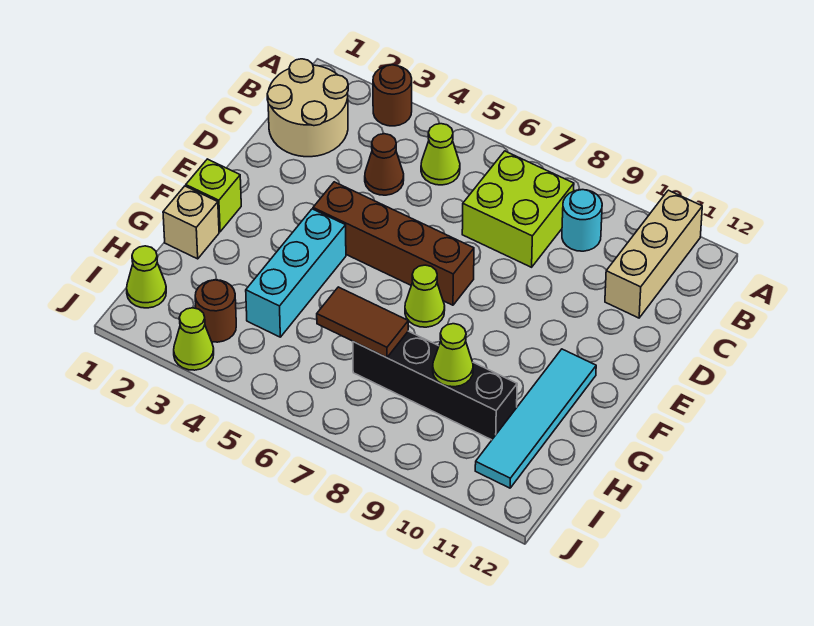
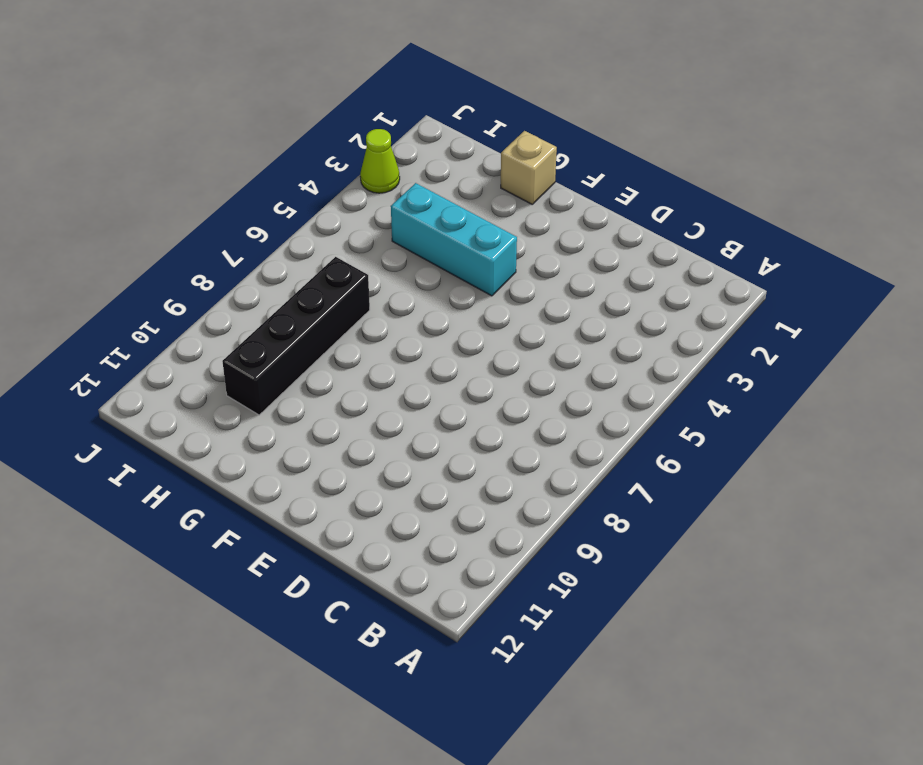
none -> brown 1x1 round brick [373,65,412,126]
none -> tan 1x3 brick [605,190,702,318]
none -> tan 2x2 round brick [267,59,348,157]

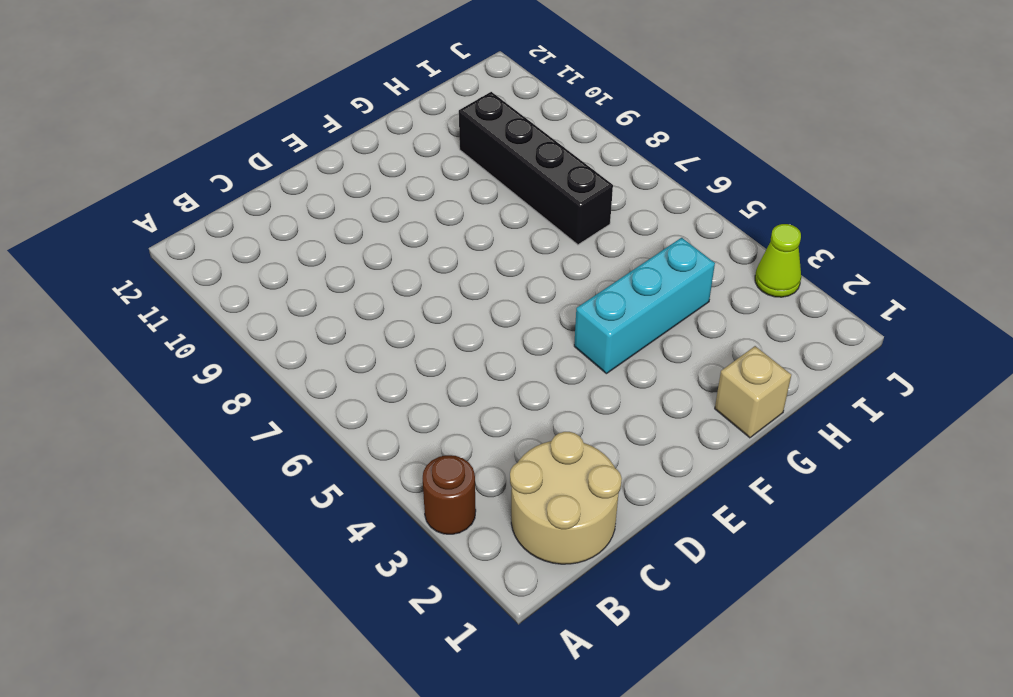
none -> tan 1x3 brick [605,190,702,318]
none -> lime 1x1 cone [421,124,460,185]
none -> lime 2x2 brick [462,151,574,267]

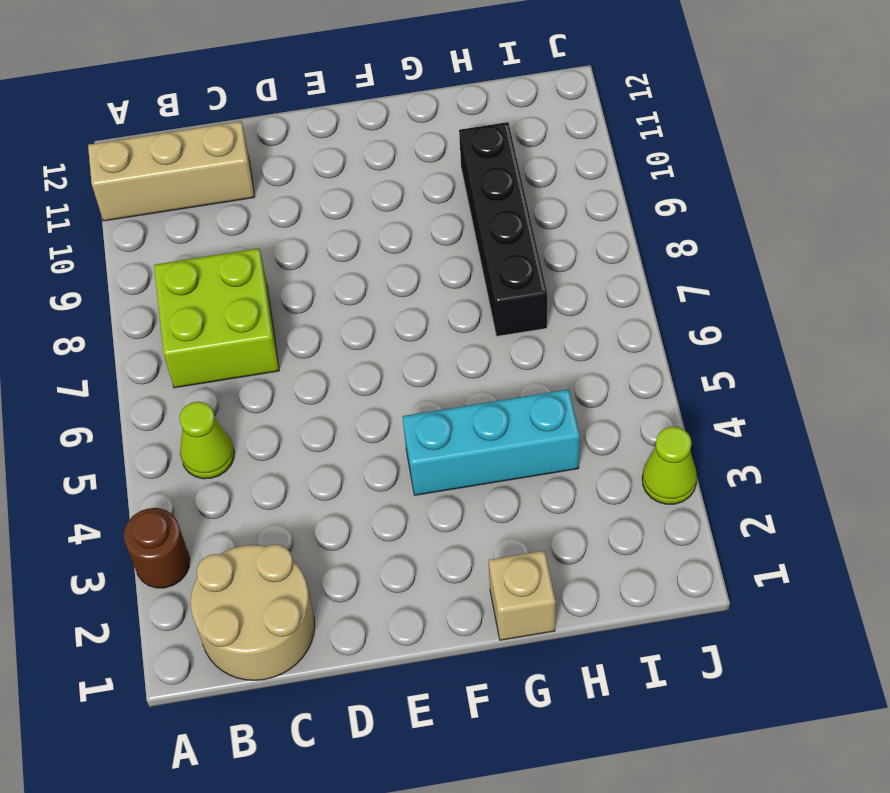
none -> cyan 1x1 round brick [562,190,602,251]
none -> brown 1x1 cone [365,134,404,195]
none -> brown 1x4 brick [313,182,474,305]

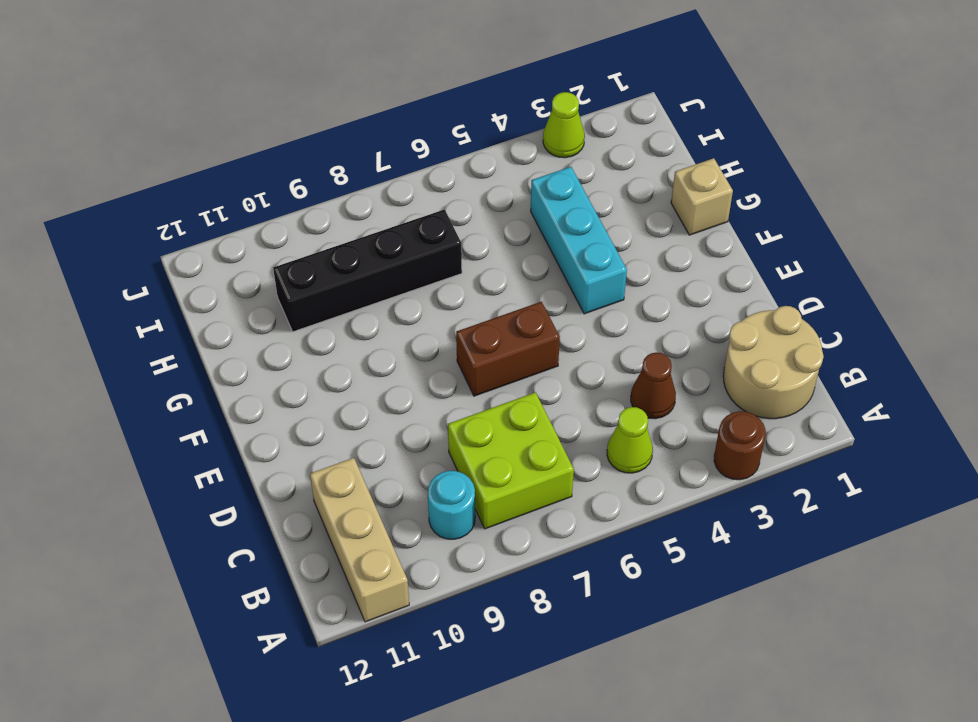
brown 1x2 brick [456,302,560,396] -> brown 1x4 brick [313,182,474,305]
none -> lime 1x1 brick [186,159,241,232]
none -> lime 1x1 cone [405,265,445,327]
none -> cyan 1x4 tile [475,349,596,488]

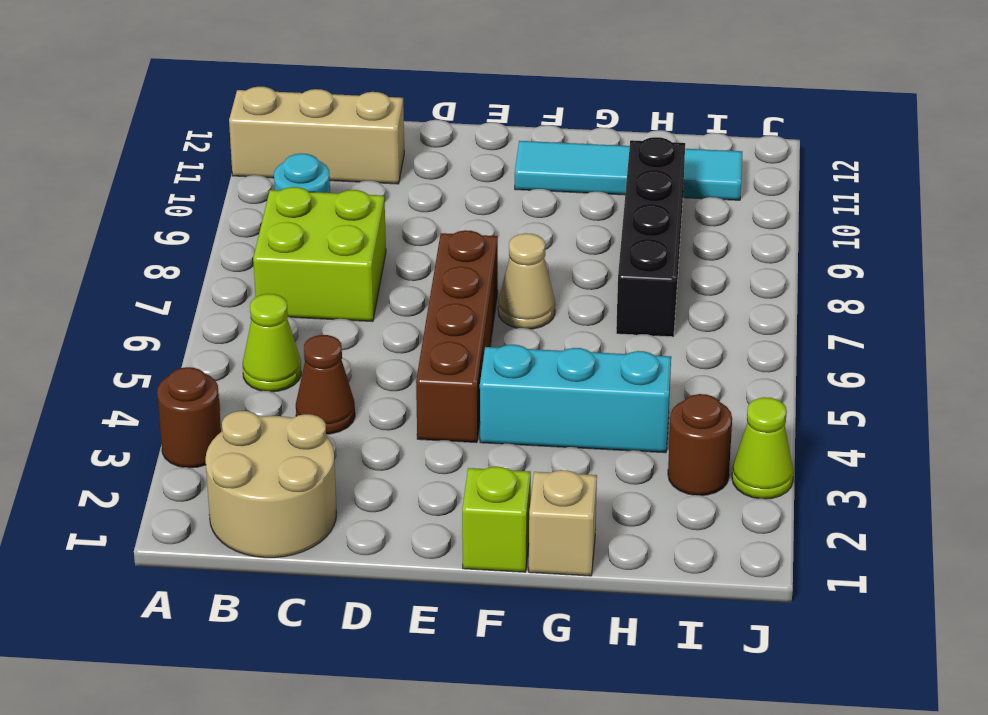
tan 1x1 cone [498,233,555,329] -> lime 1x1 cone [405,265,445,327]
none -> lime 1x1 cone [127,246,166,308]
none -> brown 1x2 tile [317,287,408,358]
none -> lime 1x1 cone [433,324,473,387]

